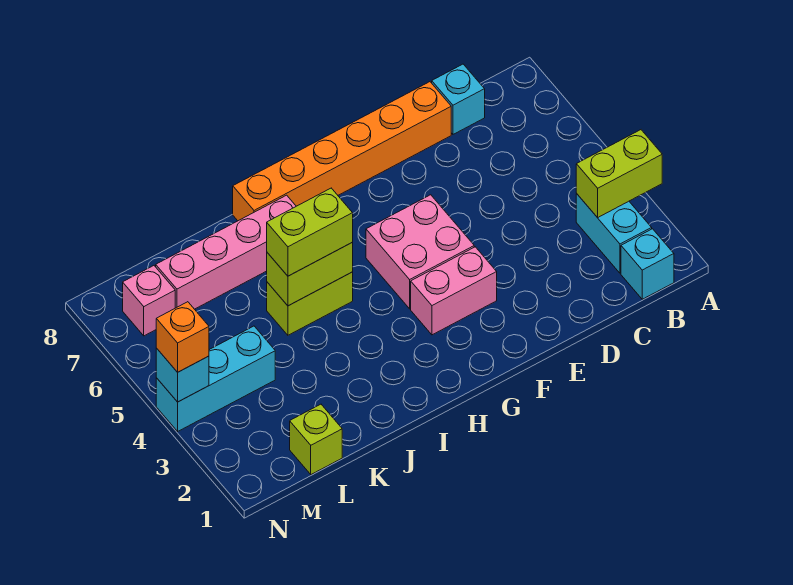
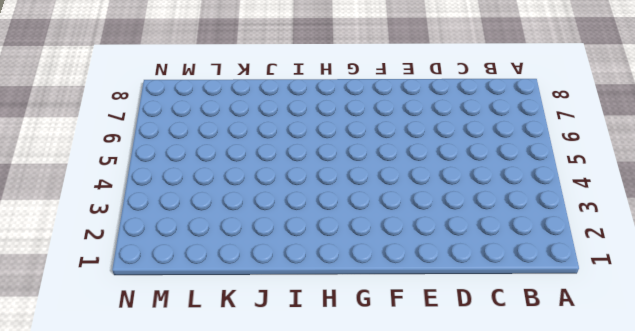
none -> cyan 1x1 brick [621,229,674,299]
none -> cyan 1x2 brick [576,194,652,273]
none -> cyan 1x1 brick [432,64,485,134]

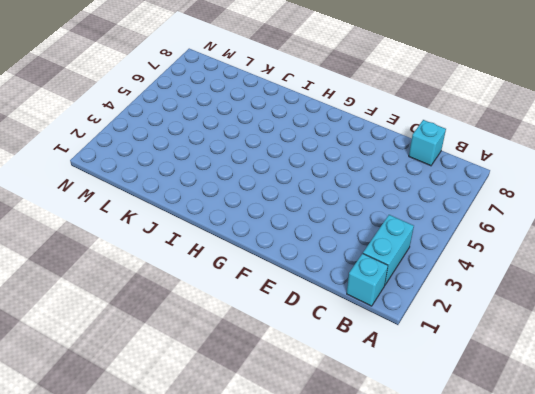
none -> orange 1x6 brick [233,82,451,221]
none -> pink 1x2 brick [411,247,497,335]
none -> pink 2x2 brick [366,195,474,309]

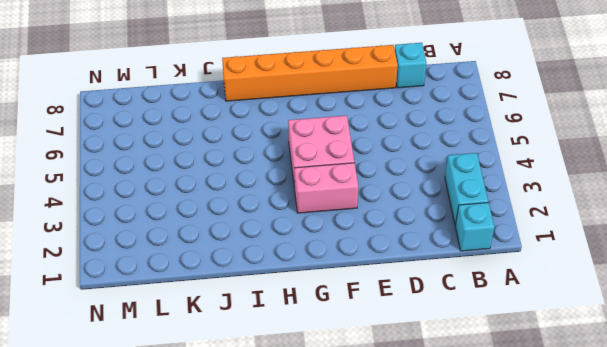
none -> lime 1x2 brick [267,272,353,335]
none -> pink 1x4 brick [156,195,296,309]
none -> lime 1x1 brick [290,404,342,474]

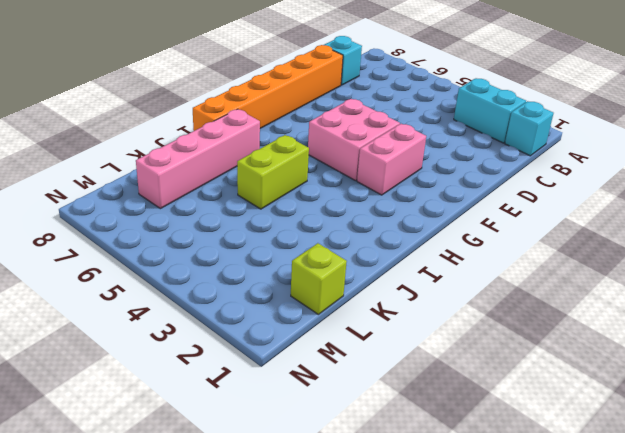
none -> cyan 1x3 brick [156,326,275,431]
none -> pink 1x1 brick [123,266,175,336]
none -> lime 1x2 brick [576,130,662,218]

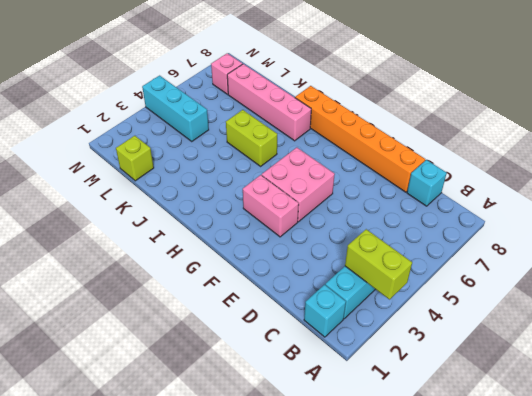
none -> lime 1x2 brick [267,243,353,306]
none -> cyan 1x1 brick [156,348,209,402]
none -> lime 1x2 brick [267,188,353,276]

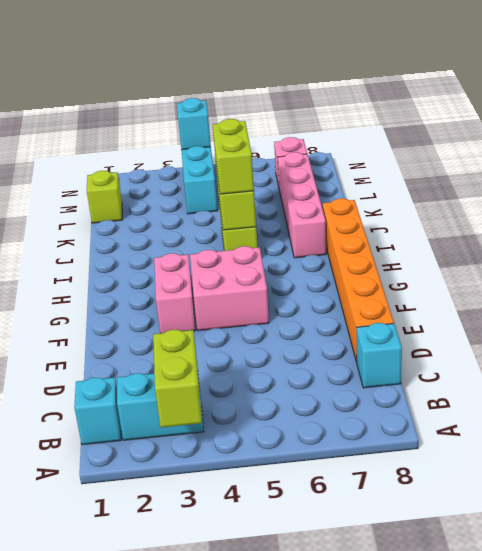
none -> orange 1x1 brick [156,302,209,372]

